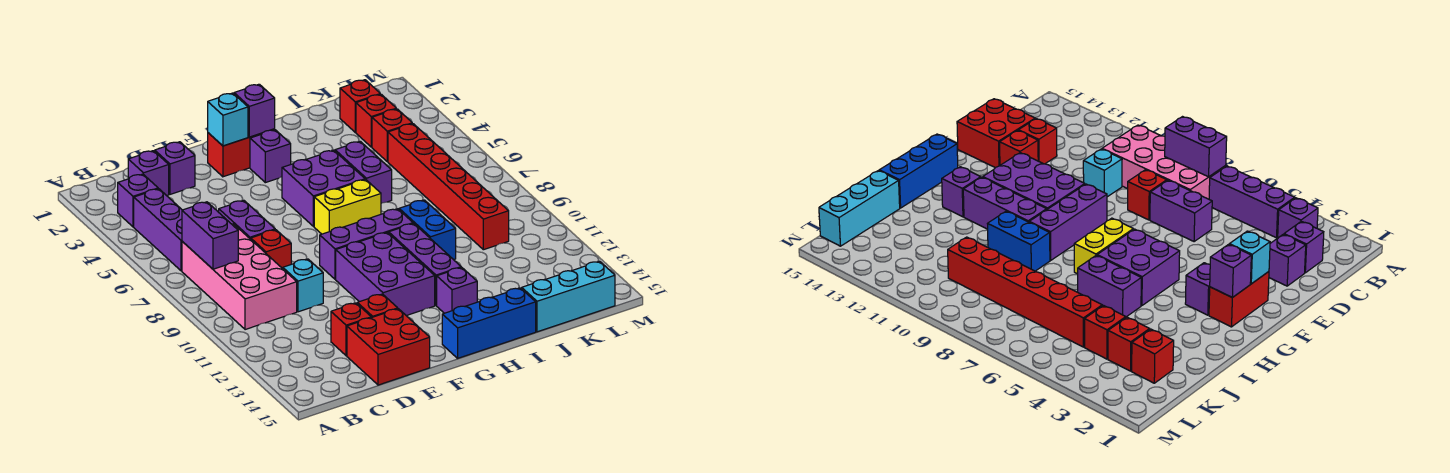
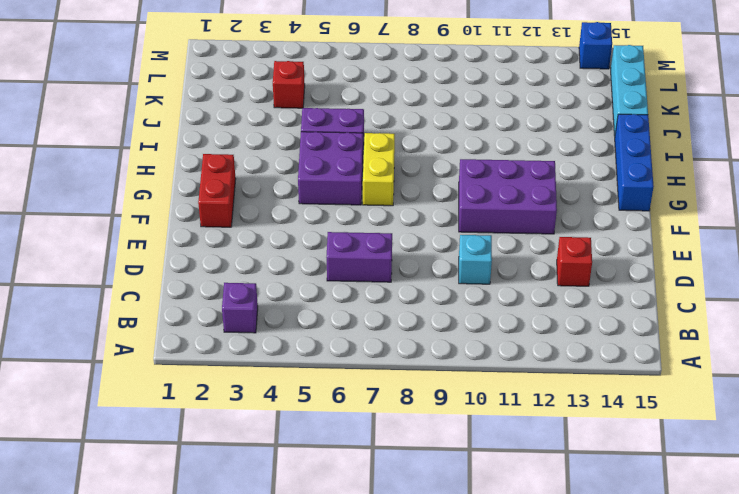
blue 1x1 brick [579,22,612,69] -> none
none -> purple 1x3 brick [134,189,182,271]
none -> pink 2x4 brick [182,224,297,330]
none -> purple 1x1 brick [128,151,169,196]
none -> purple 1x1 brick [155,142,195,194]

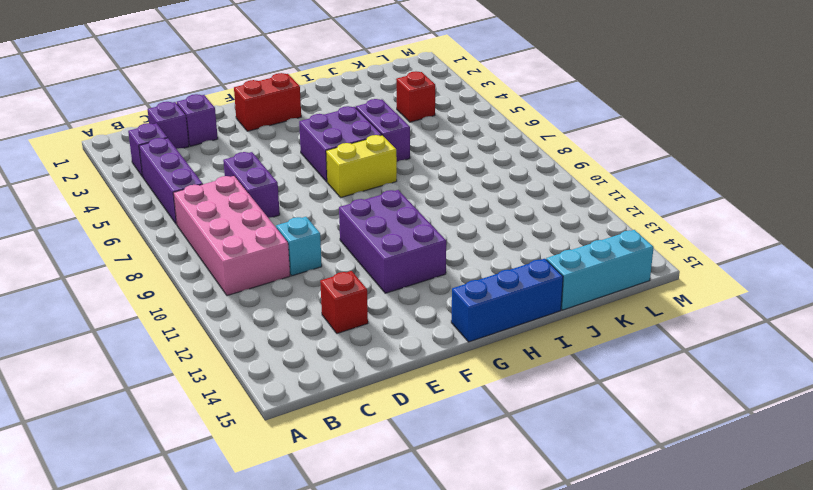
none -> red 1x1 brick [251,230,291,269]
none -> red 2x2 brick [347,309,430,385]
none -> red 1x1 brick [357,294,398,318]
none -> purple 1x3 brick [320,209,413,279]

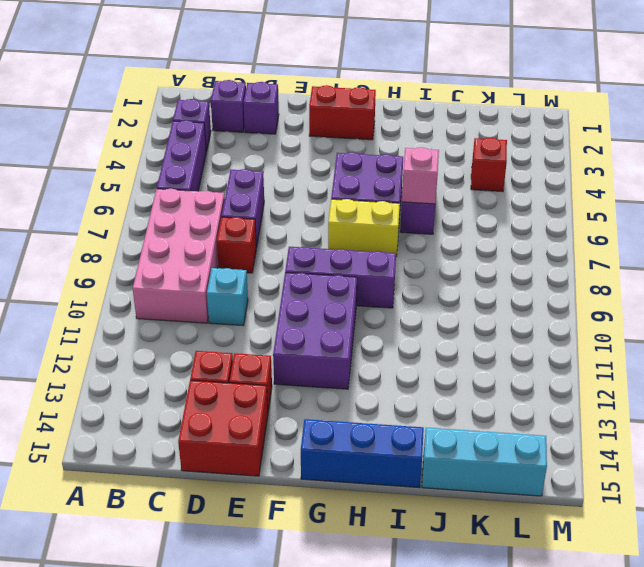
pink 1x1 brick [402,147,439,204] -> none
none -> purple 1x1 brick [250,130,291,183]
none -> purple 1x3 brick [389,224,461,306]
none -> purple 1x1 brick [437,267,477,313]
none -> blue 1x2 brick [399,200,456,260]

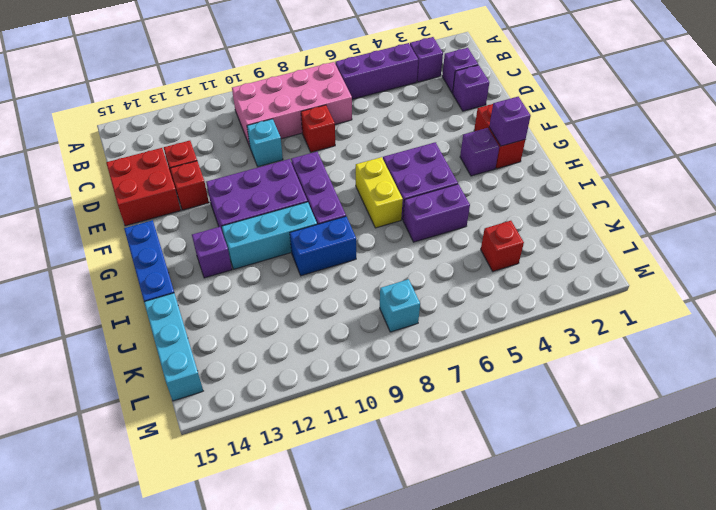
cyan 1x3 brick [222,202,317,269] -> purple 1x3 brick [389,224,461,306]
cyan 1x1 brick [380,279,420,332] -> cyan 1x1 brick moved to [208,93,248,146]
none -> purple 1x2 brick [219,200,275,239]
none -> red 1x1 brick [340,80,380,132]
none -> red 1x1 brick [356,94,396,147]
none -> red 1x6 brick [388,124,509,250]

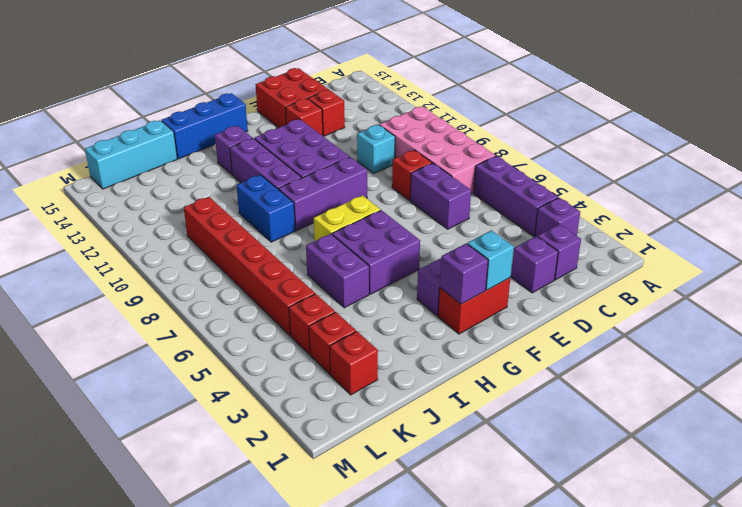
none -> purple 1x2 brick [182,202,238,269]

